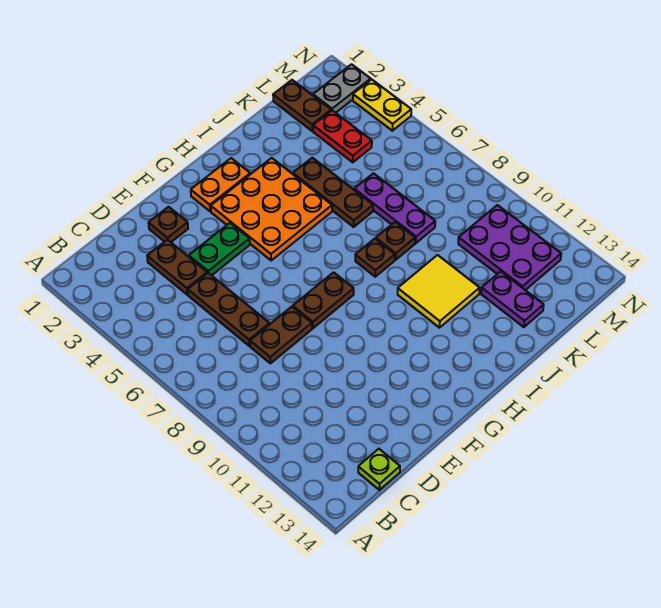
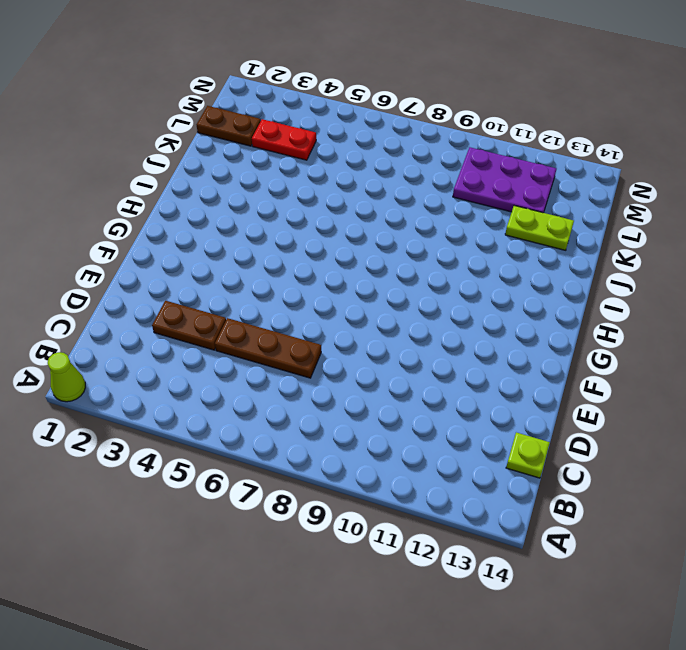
lime 1x1 cone [48,352,85,402] -> none
lime 1x2 plate [505,206,574,250] -> purple 1x2 plate [481,272,544,327]
none -> brown 1x2 plate [250,307,312,363]
none -> brown 1x1 plate [149,207,188,242]
none -> green 1x2 plate [189,223,250,276]

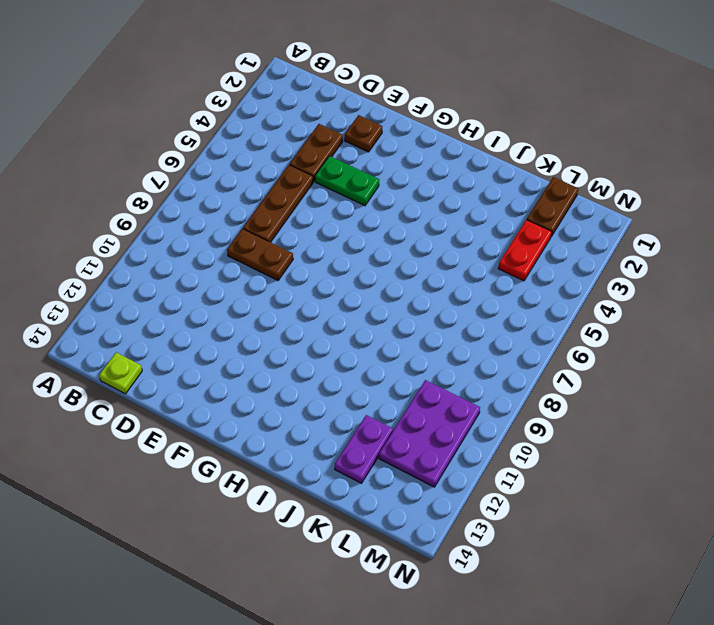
none -> brown 1x2 plate [293,272,354,328]
none -> orange 1x2 plate [191,158,250,211]
none -> orange 3x3 plate [211,158,332,260]

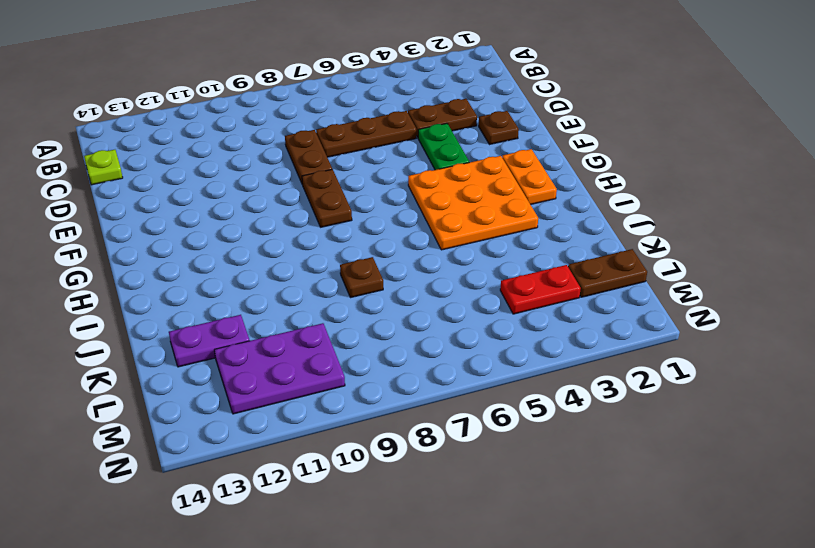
none -> brown 1x1 plate [355,239,395,277]
none -> yellow 2x2 tile [398,255,480,328]
none -> brown 1x3 plate [293,158,373,227]

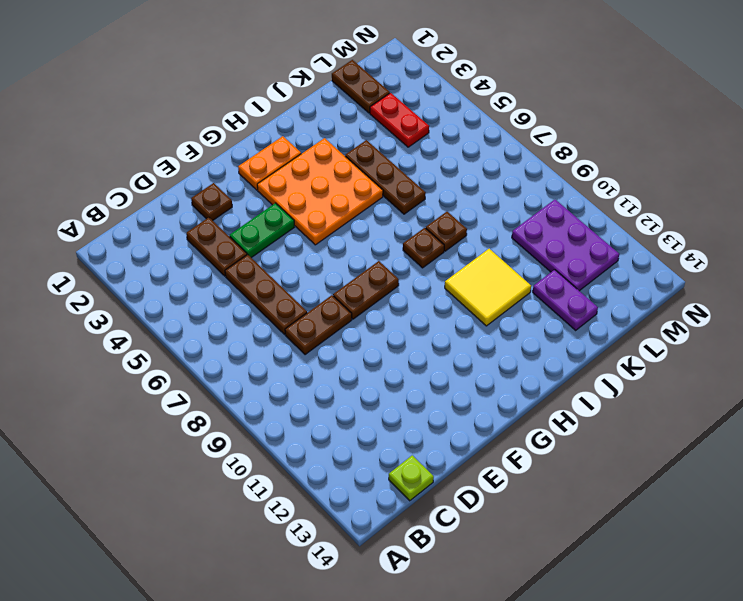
none -> purple 1x3 plate [354,173,435,243]
none -> grey 1x2 plate [313,64,371,113]
none -> yellow 1x2 plate [353,79,411,131]

